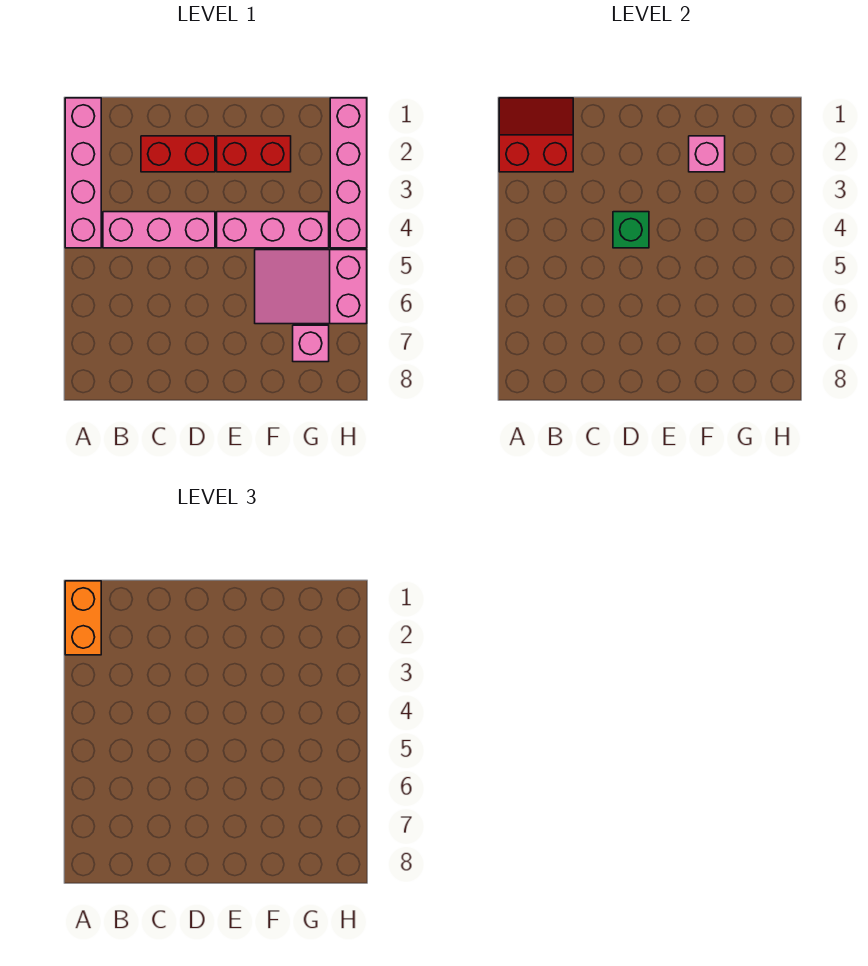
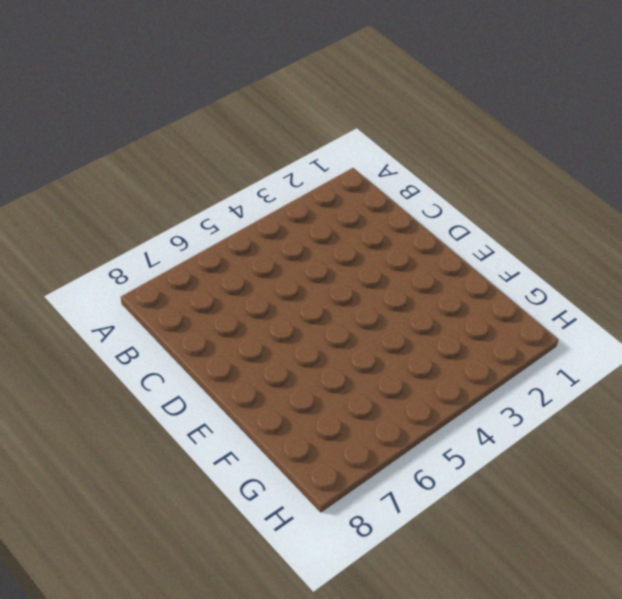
none -> pink 1x4 brick [65,98,101,248]
none -> pink 1x3 brick [103,212,215,248]
none -> red 1x2 brick [141,136,215,172]

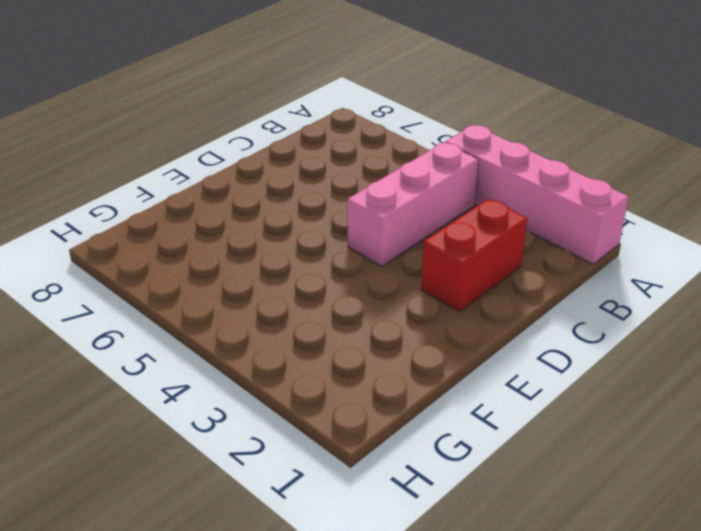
none -> red 1x2 brick [217,136,291,172]
none -> pink 1x3 brick [217,212,329,248]
none -> pink 2x3 slope [255,250,367,324]

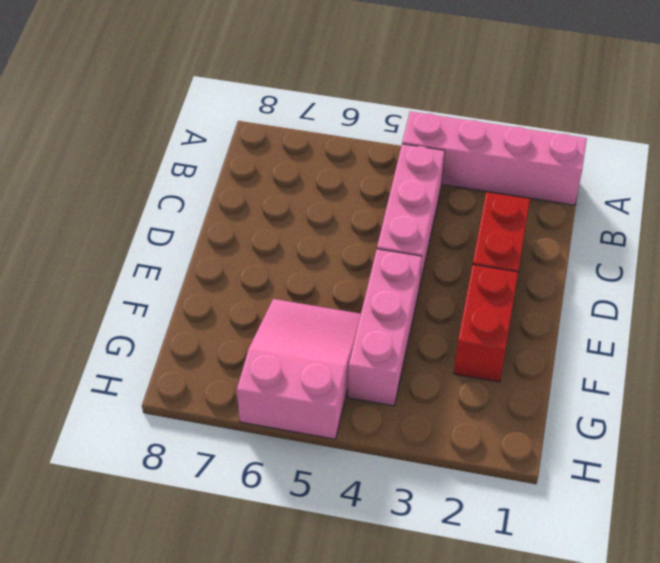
none -> pink 1x1 brick [293,325,329,362]
none -> pink 1x4 brick [330,98,367,248]
none -> red 2x2 slope [499,98,573,172]

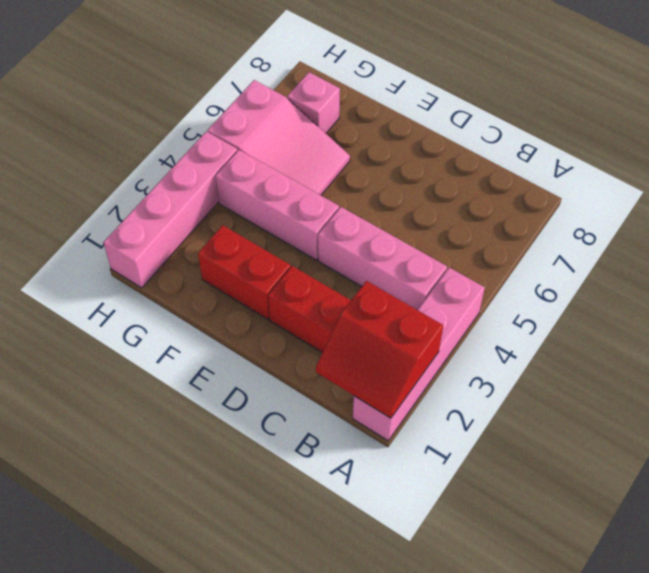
none -> green 1x1 brick [613,212,649,248]
none -> pink 1x1 brick [689,136,725,172]
none -> orange 1x2 brick [65,581,101,655]

